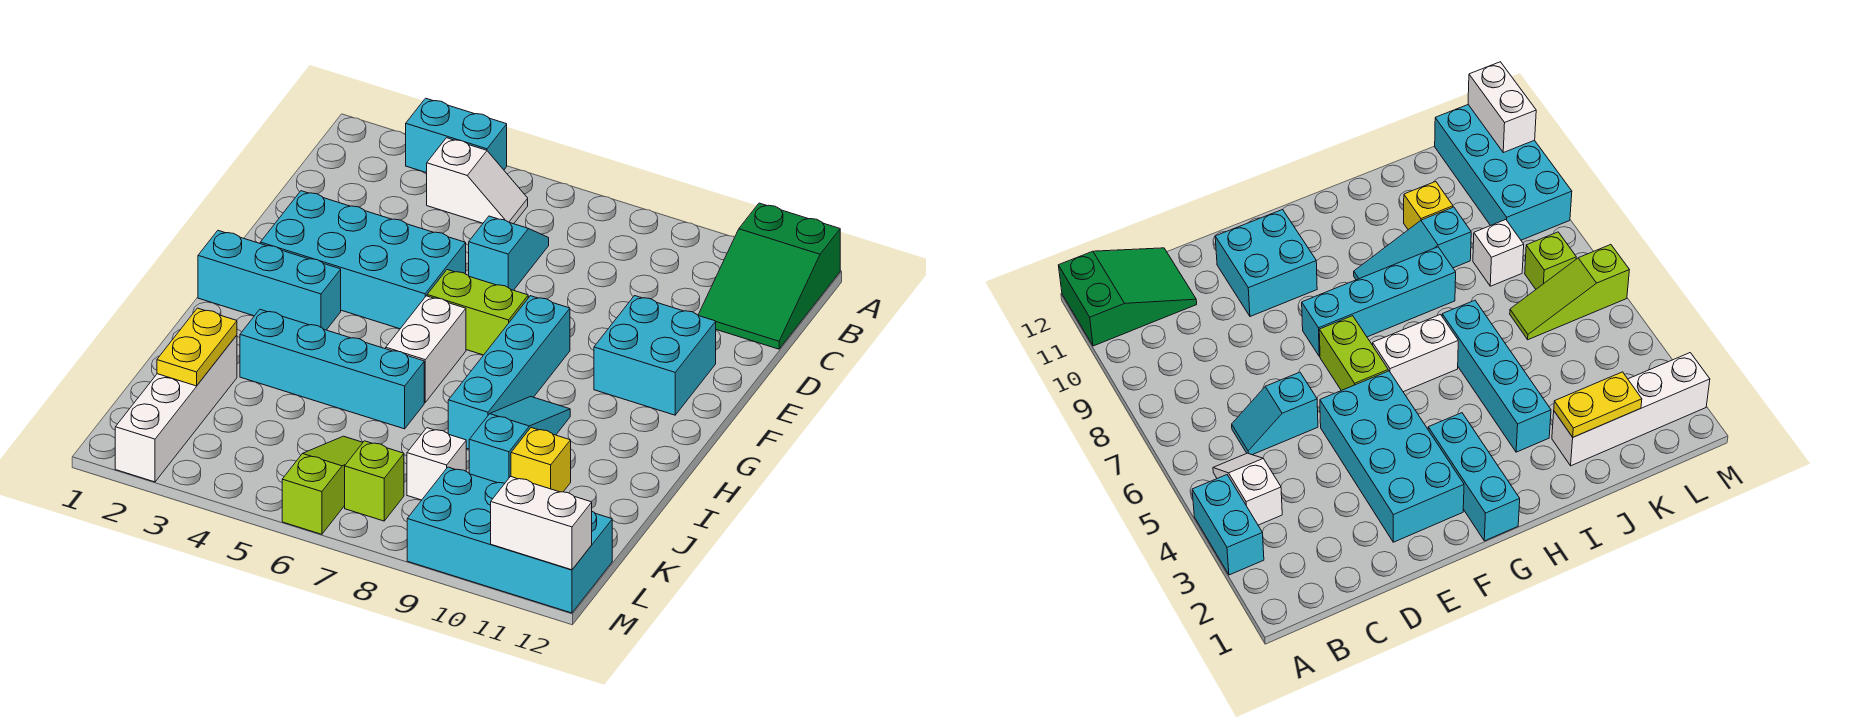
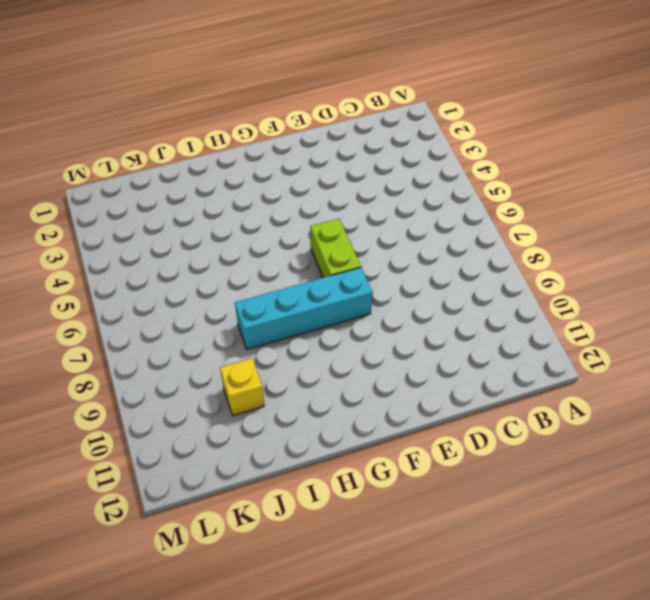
none -> cyan 1x2 brick [406,98,507,173]
none -> green 2x3 slope [698,203,840,349]
none -> white 1x2 slope [427,138,528,224]

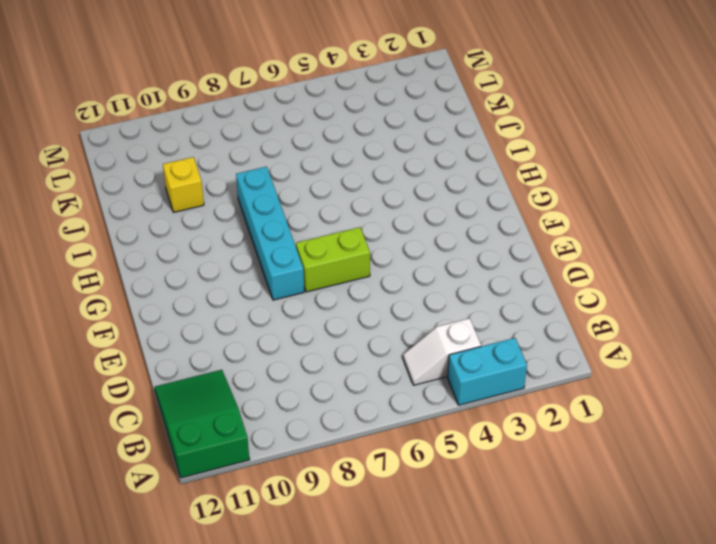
none -> cyan 1x2 slope [469,216,549,290]
none -> cyan 2x4 brick [260,191,466,329]
none -> cyan 2x2 brick [594,296,716,415]

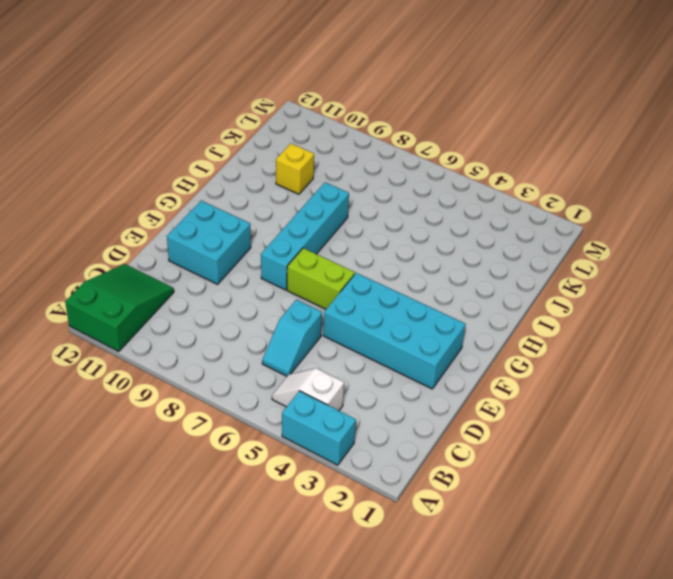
none -> cyan 1x3 brick [198,231,341,330]
none -> white 1x2 brick [386,296,466,402]
none -> cyan 1x3 slope [469,396,570,483]

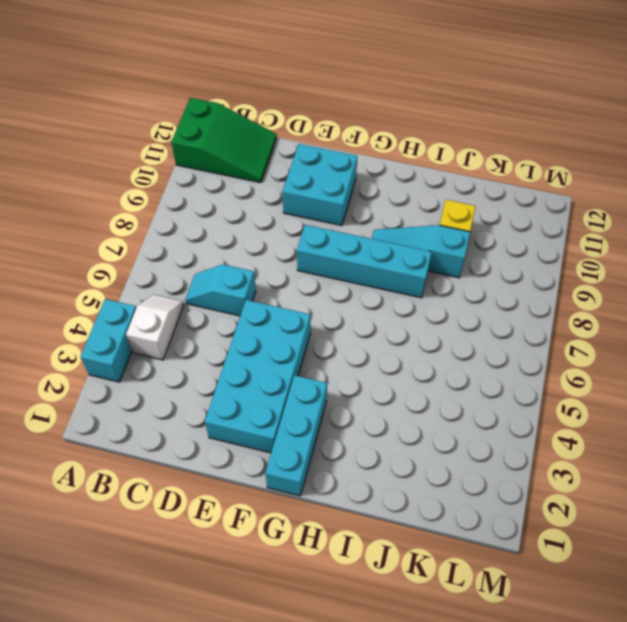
none -> lime 1x2 brick [427,270,528,355]
none -> white 1x2 brick [386,296,466,402]
none -> cyan 1x4 brick [240,310,424,429]

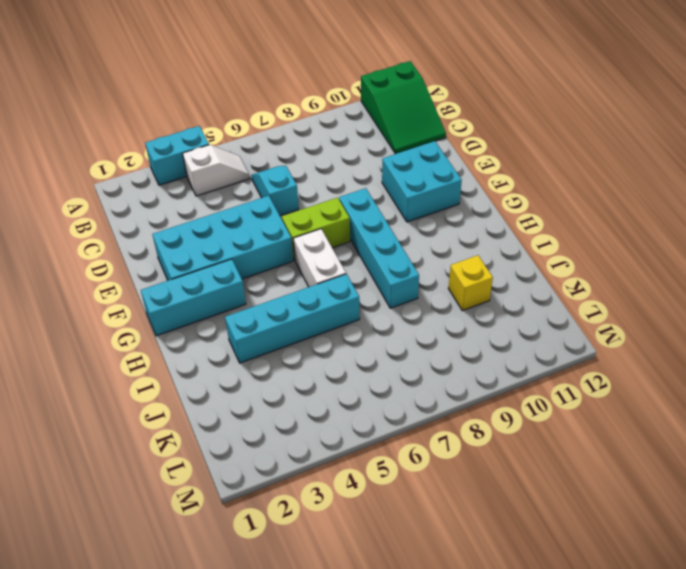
none -> cyan 1x3 slope [469,396,570,483]
none -> white 1x4 brick [115,335,237,482]
none -> lime 1x3 slope [282,436,363,534]

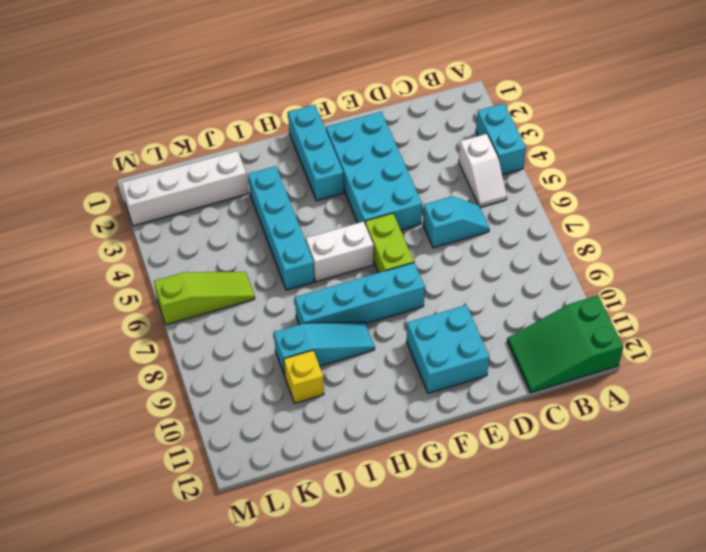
none -> white 1x1 brick [407,428,466,500]
none -> lime 1x1 brick [345,441,404,521]
none -> cyan 2x4 brick [407,467,612,613]

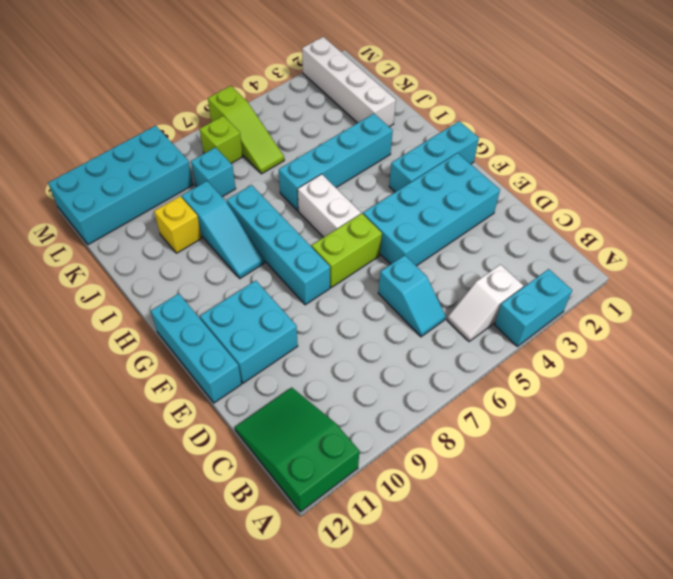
cyan 1x3 brick [151,294,242,403] -> none
cyan 1x1 brick [191,148,236,197] -> white 1x1 brick [407,428,466,500]
none -> yellow 1x2 plate [157,308,237,386]
none -> white 1x2 brick [491,477,592,570]

